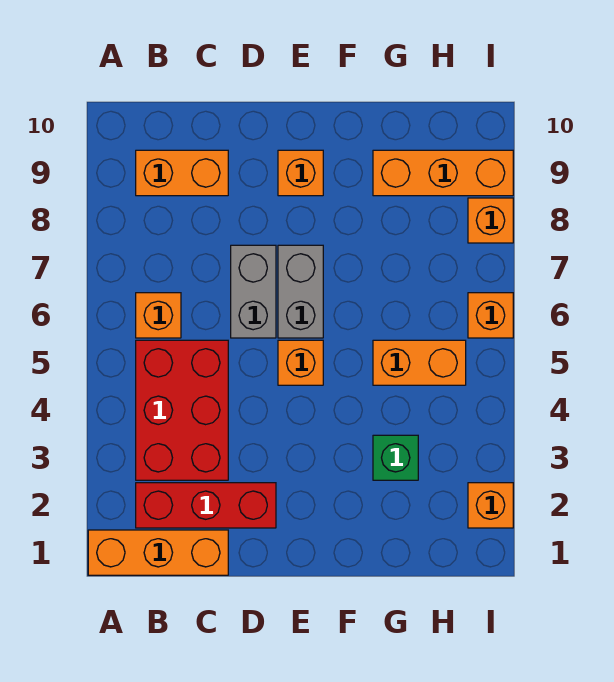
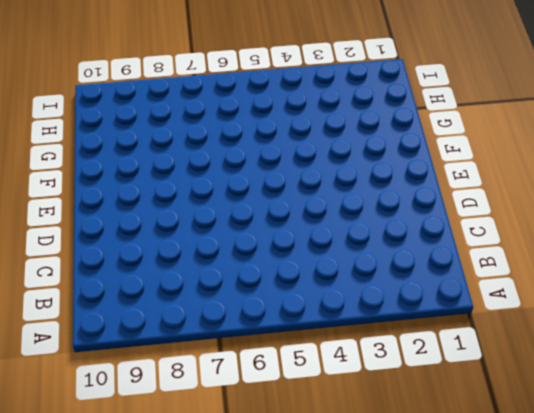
none -> orange 1x3 brick [88,530,228,575]
none -> red 1x3 brick [136,483,276,528]
none -> red 2x3 brick [136,340,228,480]

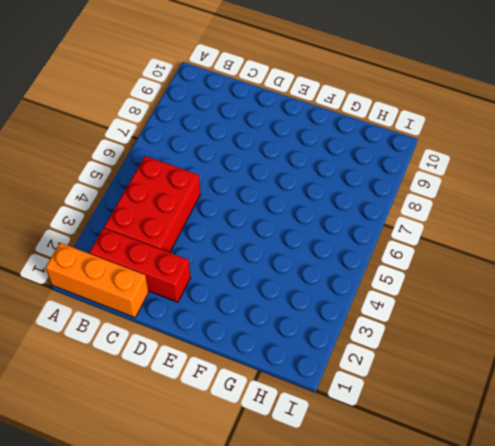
none -> orange 1x1 brick [136,293,181,338]
none -> orange 1x2 brick [136,150,228,196]
none -> grey 1x2 brick [231,245,276,338]

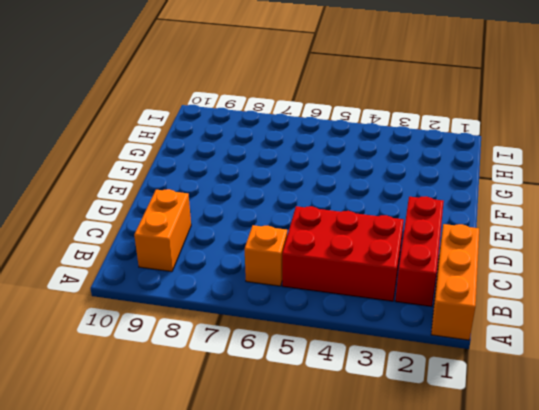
none -> grey 1x2 brick [231,245,276,338]
none -> orange 1x1 brick [278,340,323,385]
none -> grey 1x2 brick [278,245,323,338]

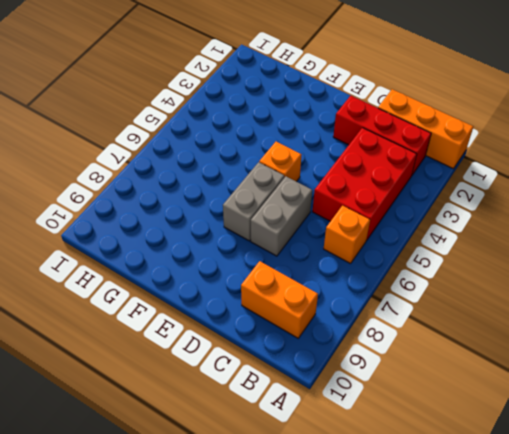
none -> orange 1x1 brick [278,150,323,196]
none -> green 1x1 brick [373,435,418,480]
none -> orange 1x2 brick [373,340,466,385]

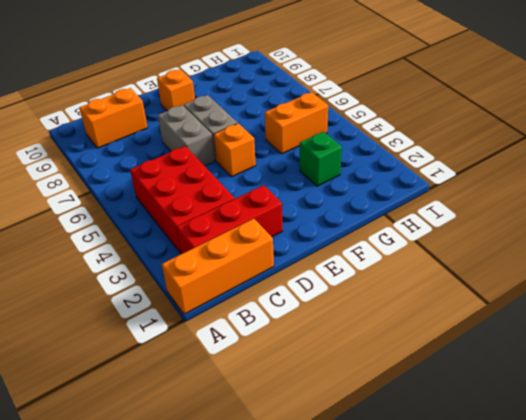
none -> orange 1x1 brick [136,293,181,338]
none -> orange 1x3 brick [373,150,513,196]
none -> orange 1x1 brick [468,483,513,528]

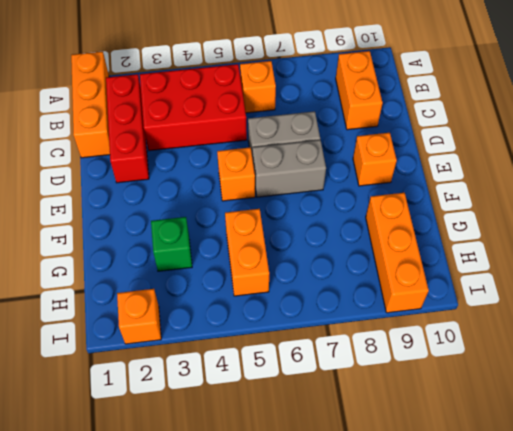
none -> orange 1x1 brick [468,293,513,338]
none -> orange 1x1 brick [468,198,513,243]

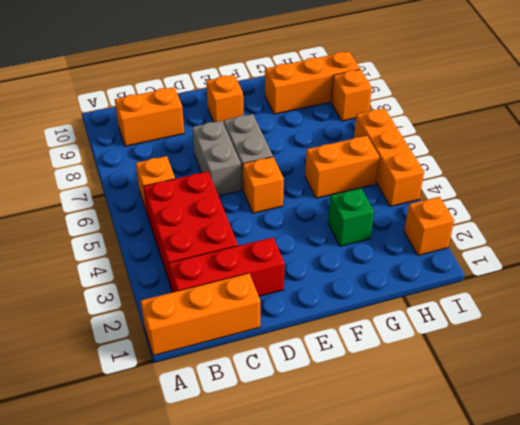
orange 1x3 brick [354,108,424,207] -> orange 1x1 brick [468,293,513,338]

